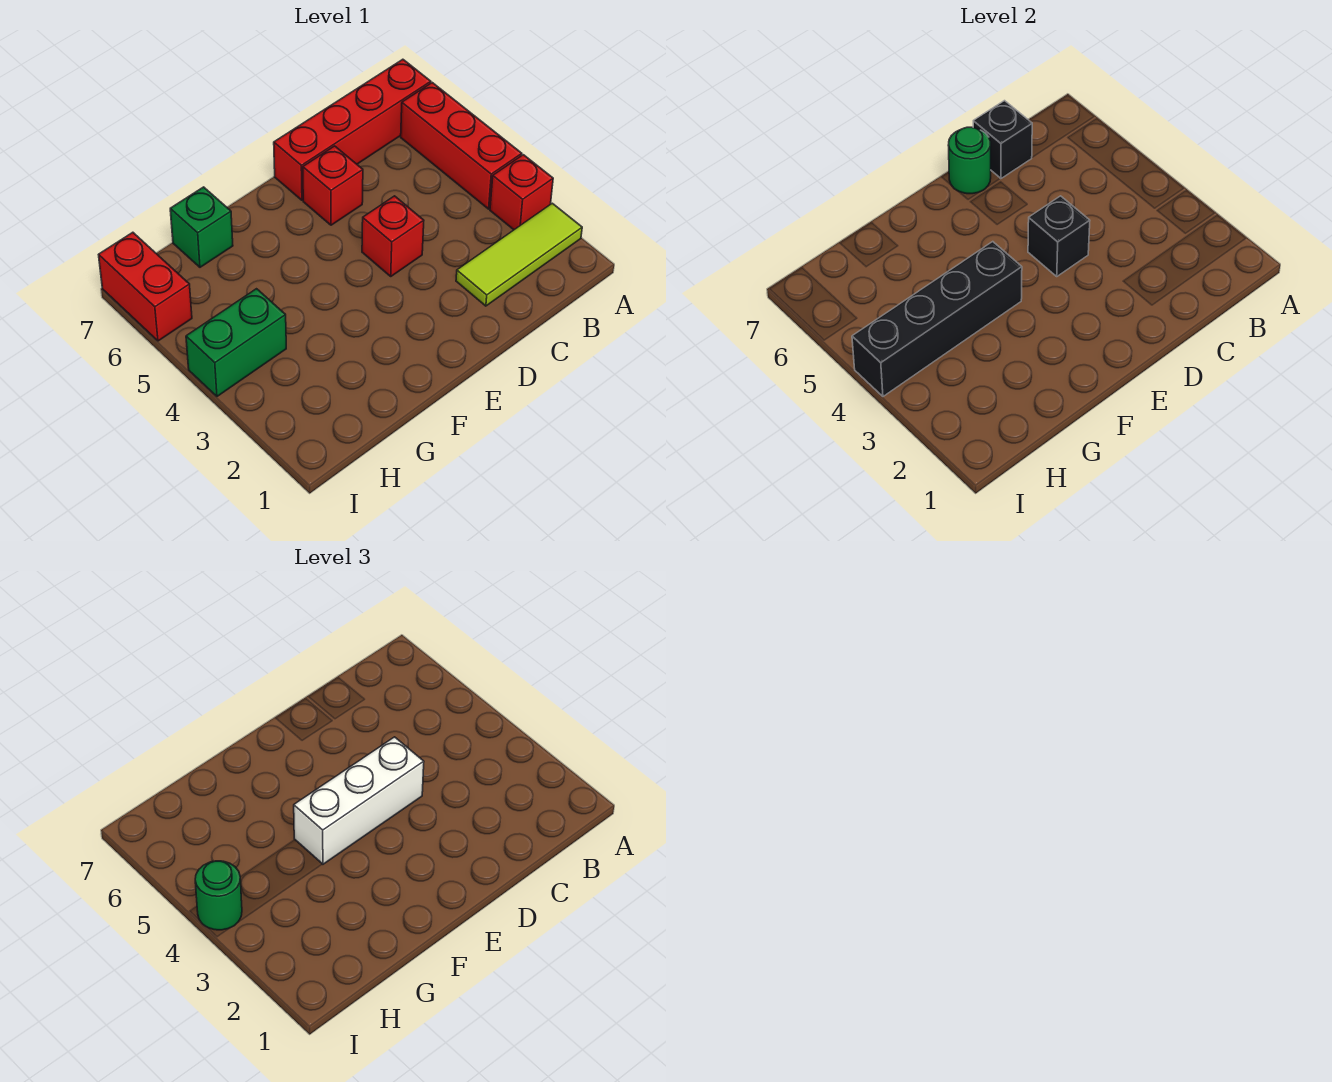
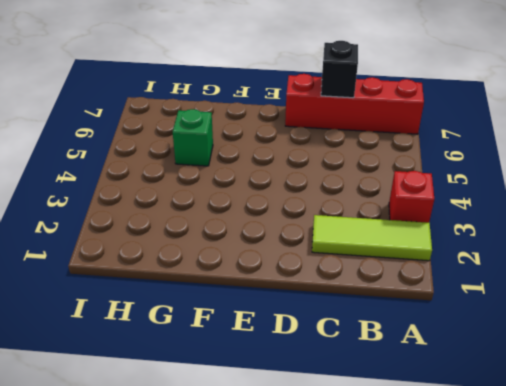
green 1x1 brick [173,109,213,166] -> green 1x1 brick moved to [170,187,233,267]
none -> red 1x3 brick [401,83,522,209]
none -> red 1x1 brick [362,196,424,276]
none -> red 1x1 brick [303,146,363,225]

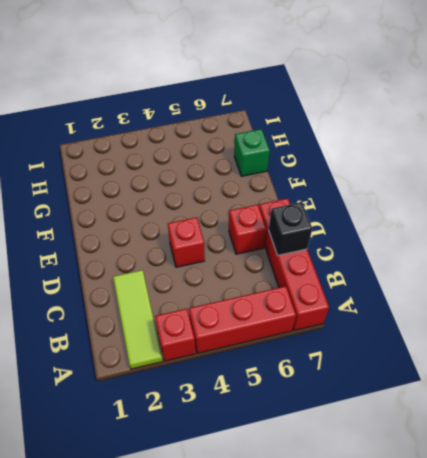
none -> green 1x2 brick [186,289,286,396]
none -> red 1x2 brick [99,232,192,341]
none -> black 1x1 brick [1028,196,1090,276]

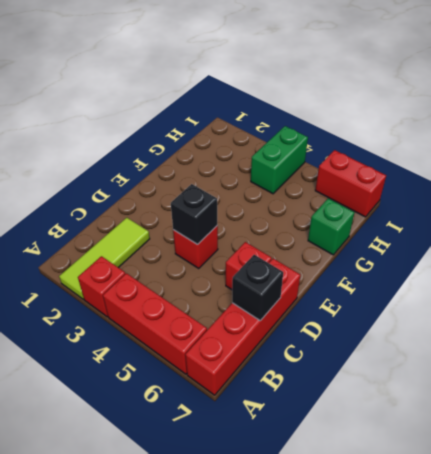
none -> green 1x1 round brick [948,127,991,194]
none -> black 1x4 brick [852,242,1022,396]
none -> white 1x3 brick [294,737,424,864]

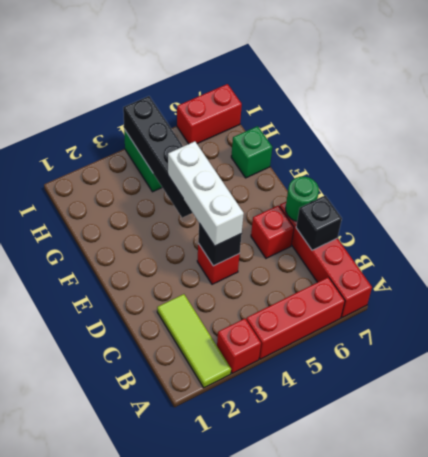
none -> green 1x1 round brick [195,861,242,930]

